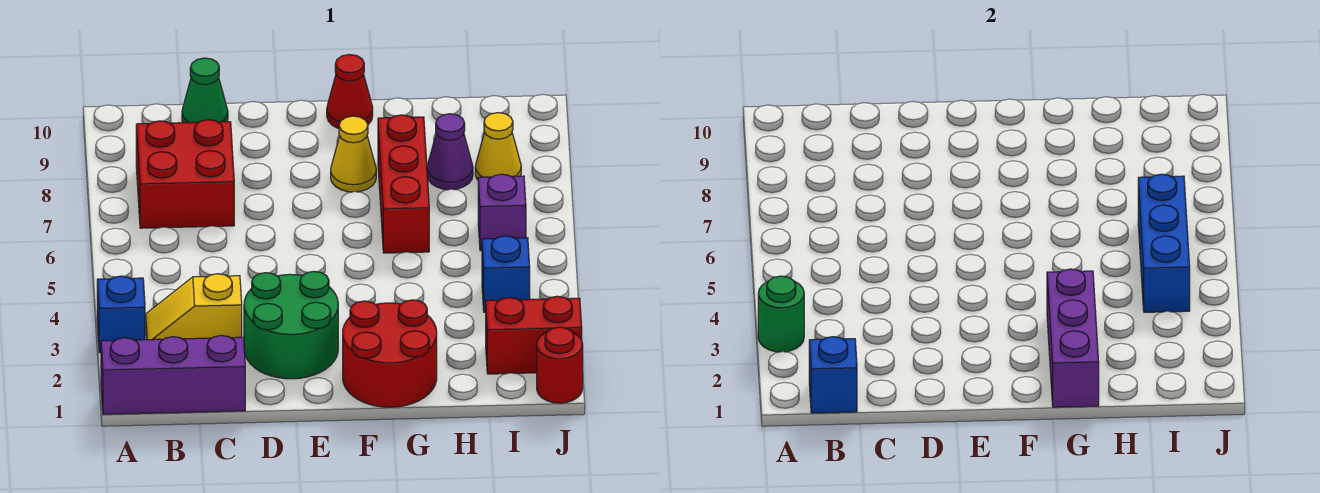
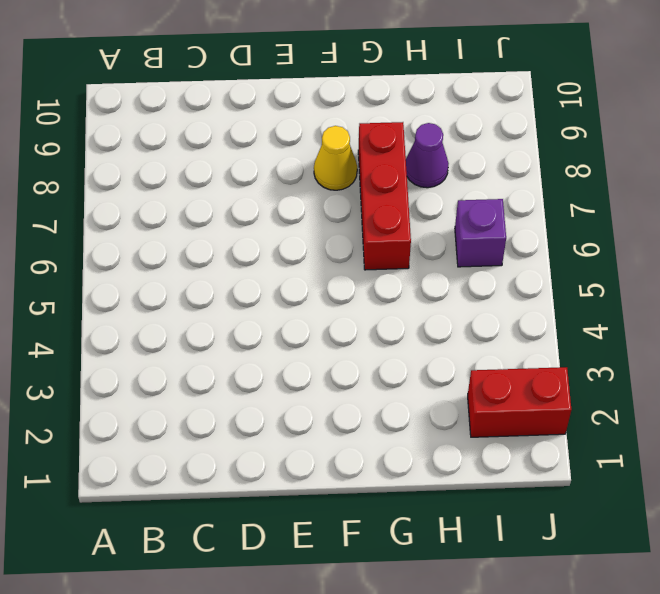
none -> purple 1x3 brick [101,335,245,414]
none -> blue 1x1 brick [97,276,145,353]
none -> yellow 1x2 slope [146,274,242,340]

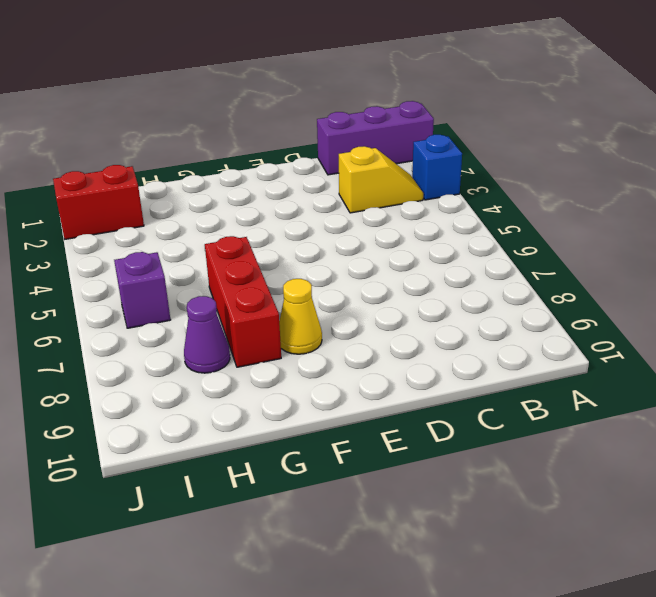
none -> red 2x2 brick [136,120,234,228]
none -> green 1x1 cone [182,58,228,123]
none -> green 2x2 round brick [244,271,338,379]

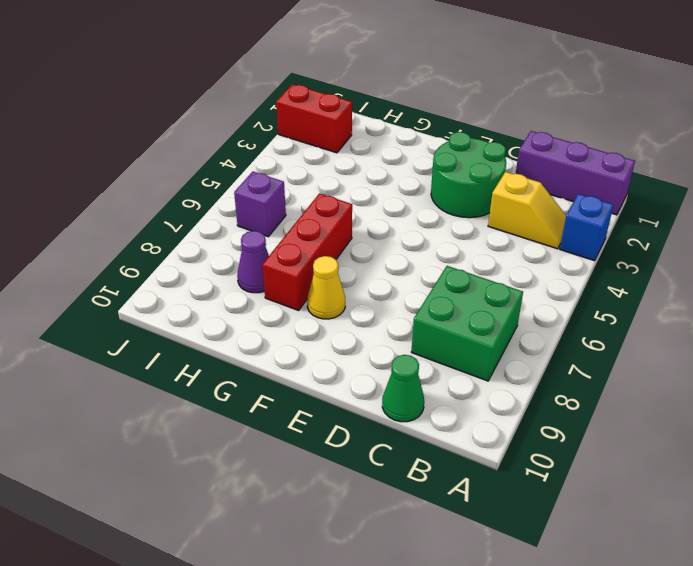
green 2x2 brick [411,266,523,381] -> red 2x2 brick [136,120,234,228]
none -> red 2x2 round brick [343,300,437,407]
none -> red 1x1 cone [327,55,373,128]
none -> blue 1x1 brick [482,236,530,312]

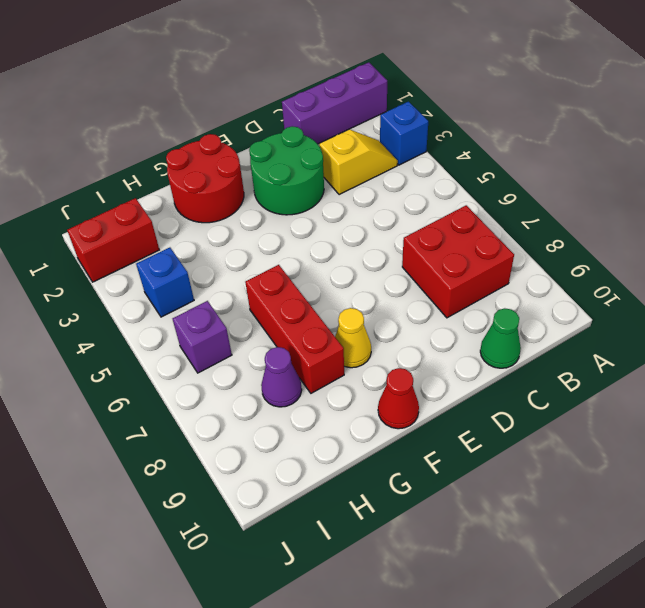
none -> yellow 1x1 cone [475,113,521,180]
none -> red 1x1 round brick [537,327,583,403]
none -> green 1x1 round brick [758,276,804,352]

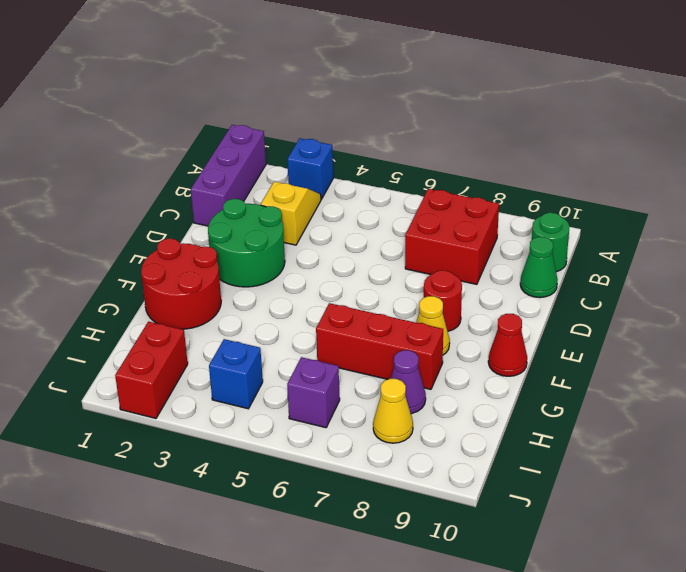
green 1x1 round brick [532,213,570,272] -> green 1x1 round brick moved to [758,276,804,352]
red 1x1 round brick [424,270,462,331] -> red 1x1 round brick moved to [537,327,583,403]
none -> blue 1x1 brick [809,337,857,413]
none -> purple 1x3 brick [1047,269,1099,407]
none -> blue 1x3 brick [1138,174,1190,312]

